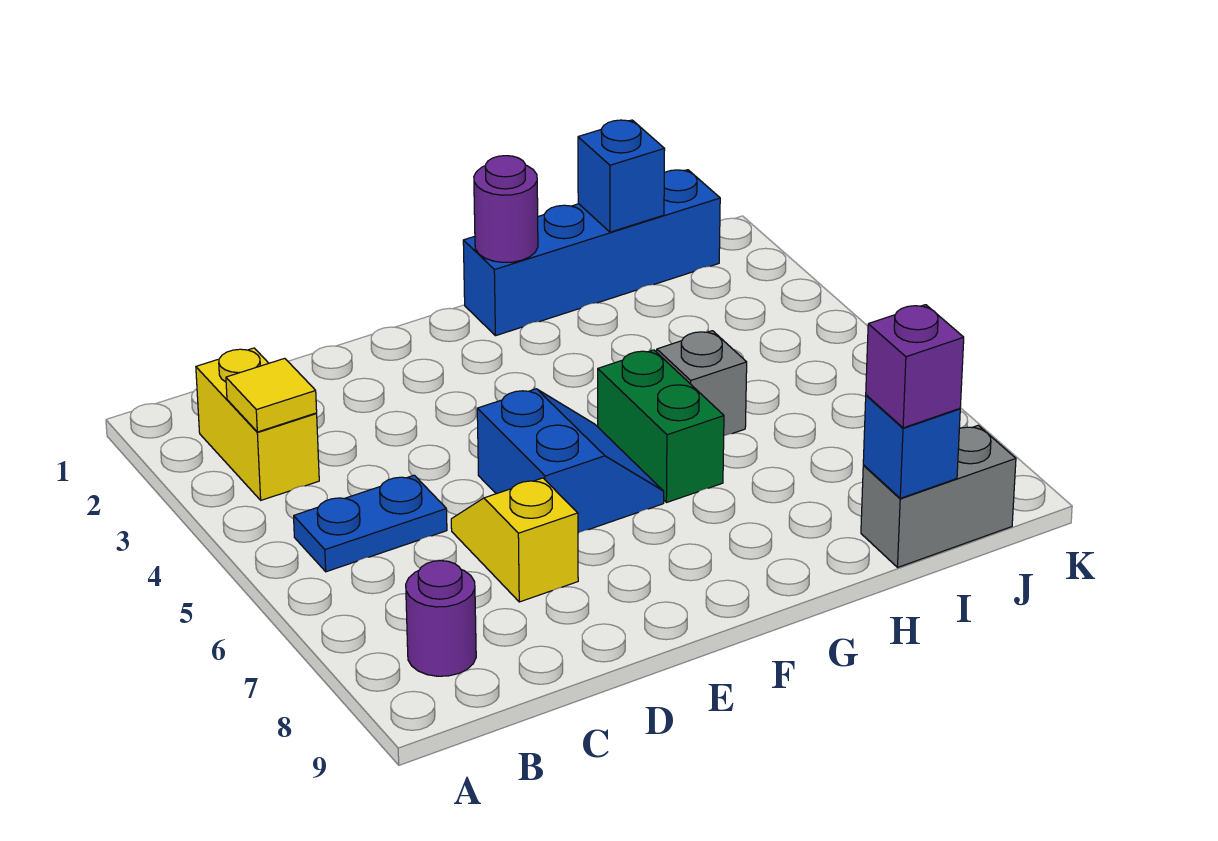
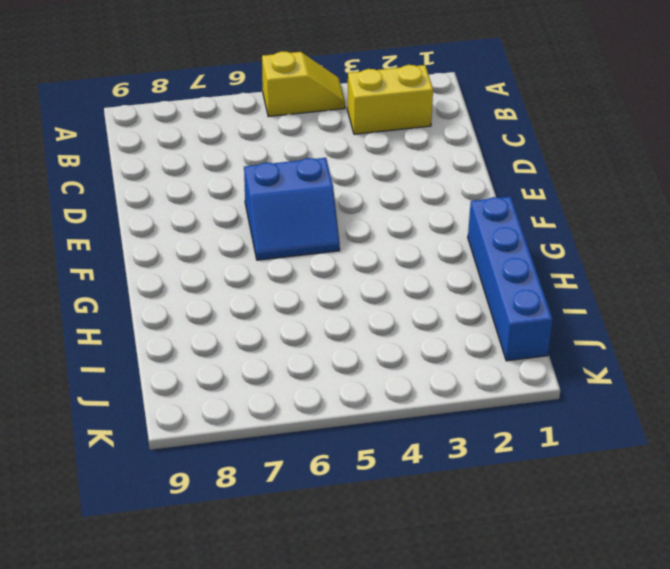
yellow 1x2 slope [262,51,345,117] -> yellow 1x2 slope moved to [451,478,578,602]
none -> blue 1x2 plate [294,475,447,572]
none -> purple 1x1 round brick [406,561,476,676]
none -> green 1x2 brick [598,350,724,503]

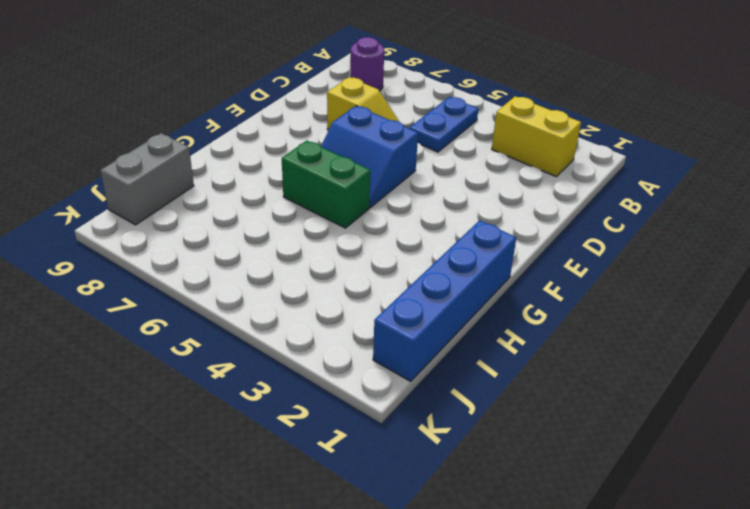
none -> grey 1x1 brick [657,331,747,436]
none -> yellow 1x1 tile [226,358,317,432]
none -> purple 1x1 round brick [474,156,538,262]

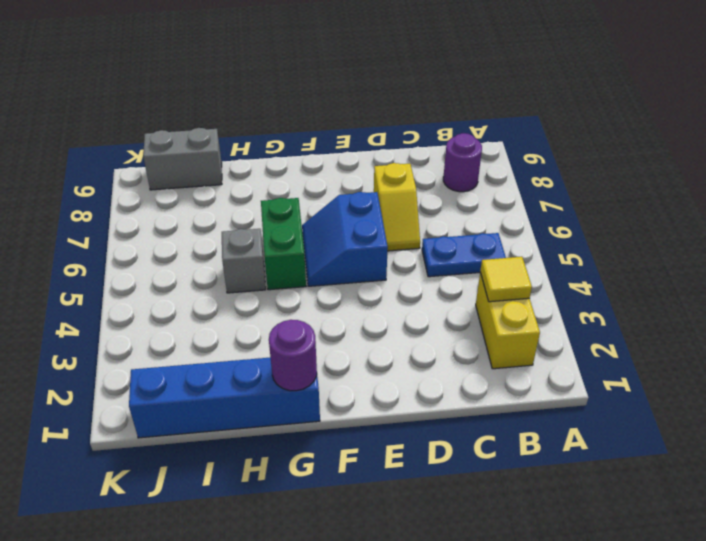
none -> blue 1x1 brick [578,120,665,232]
none -> blue 1x1 brick [863,395,960,498]
none -> purple 1x1 brick [866,305,964,428]

